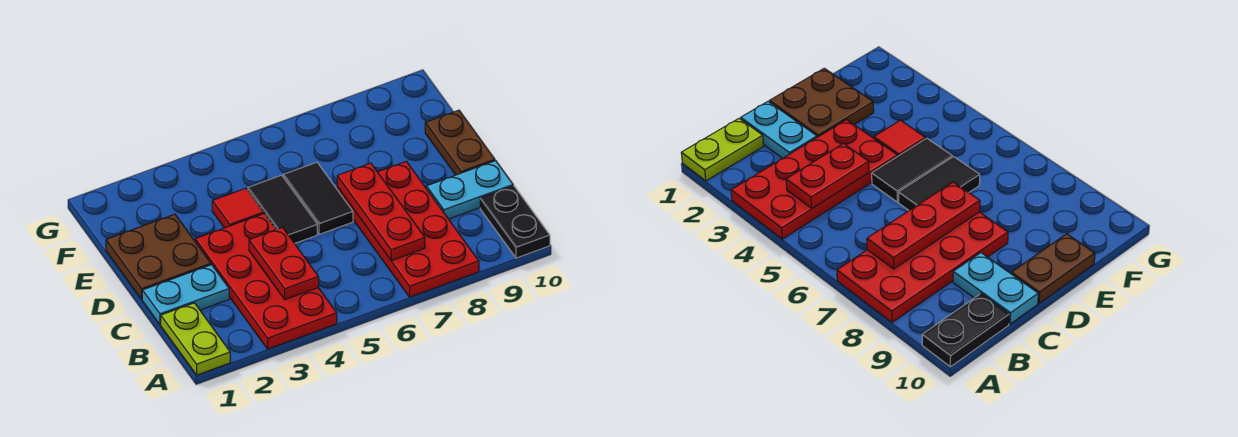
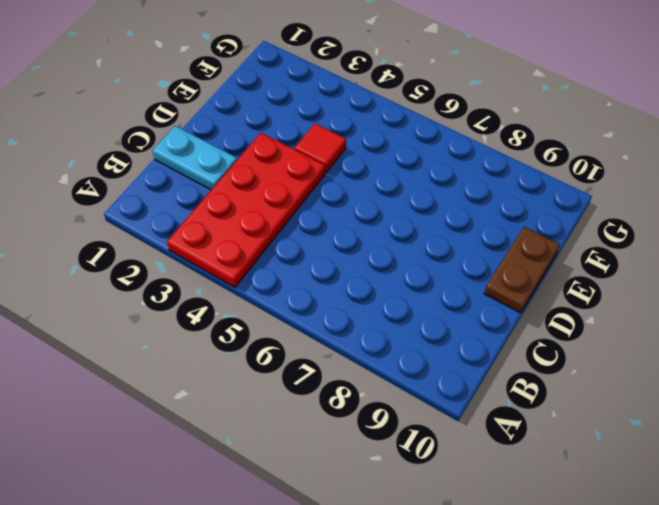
none -> lime 1x2 plate [161,303,230,375]
none -> red 2x4 plate [337,161,479,297]
none -> black 1x2 plate [480,186,550,258]

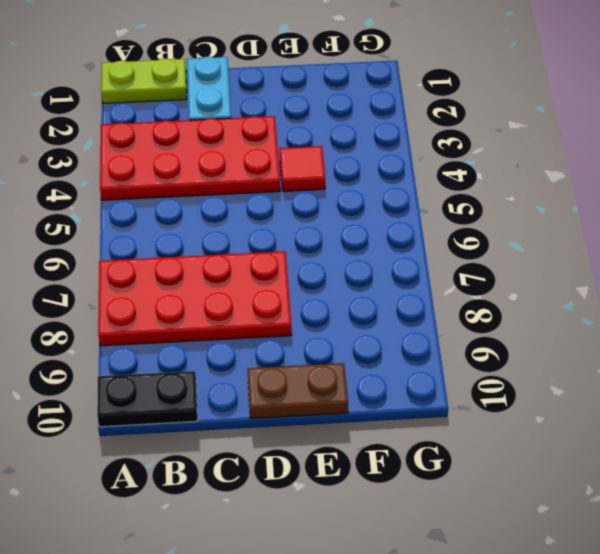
none -> cyan 1x2 plate [426,161,513,219]
none -> brown 2x2 plate [106,214,211,299]
none -> black 1x2 tile [248,175,317,243]

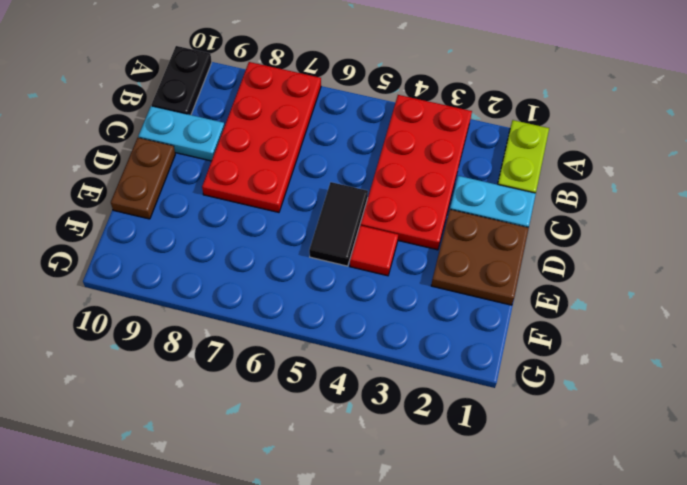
none -> black 1x2 tile [283,162,353,234]
none -> red 1x2 plate [249,227,319,300]
none -> red 1x3 plate [337,163,425,261]

